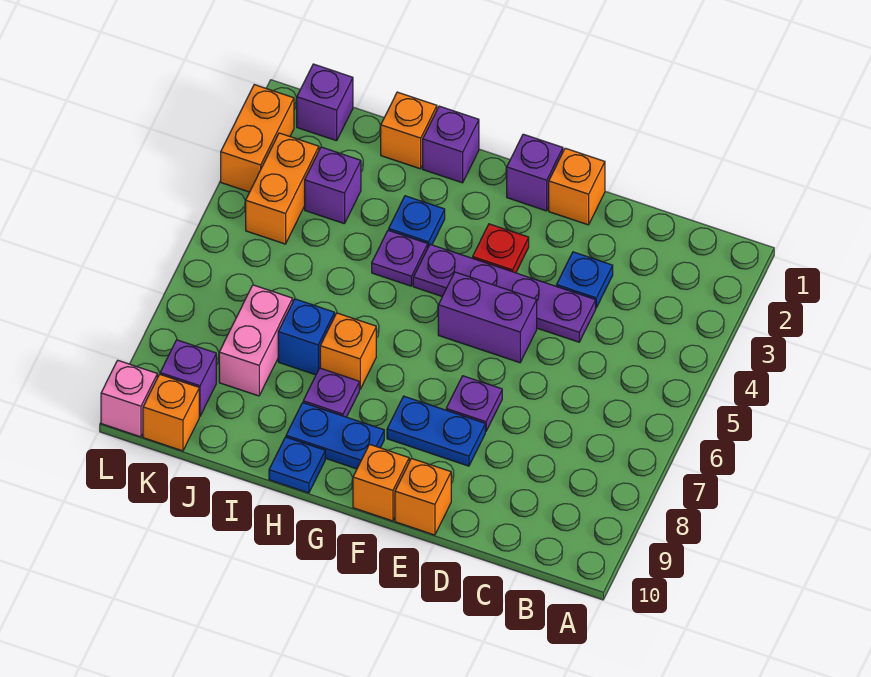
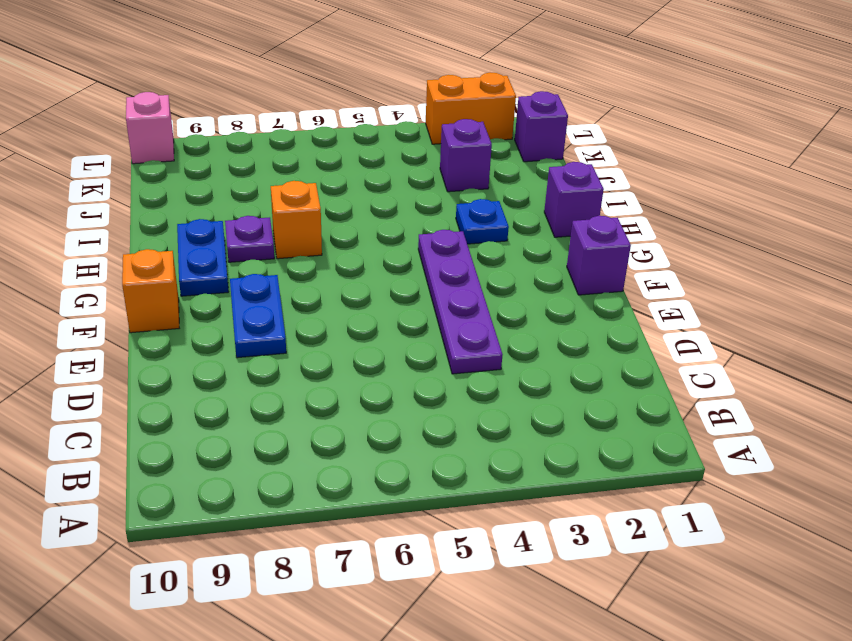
none -> blue 1x1 plate [556,252,613,308]
none -> orange 1x1 brick [549,148,605,225]
none -> purple 1x2 brick [438,272,537,363]

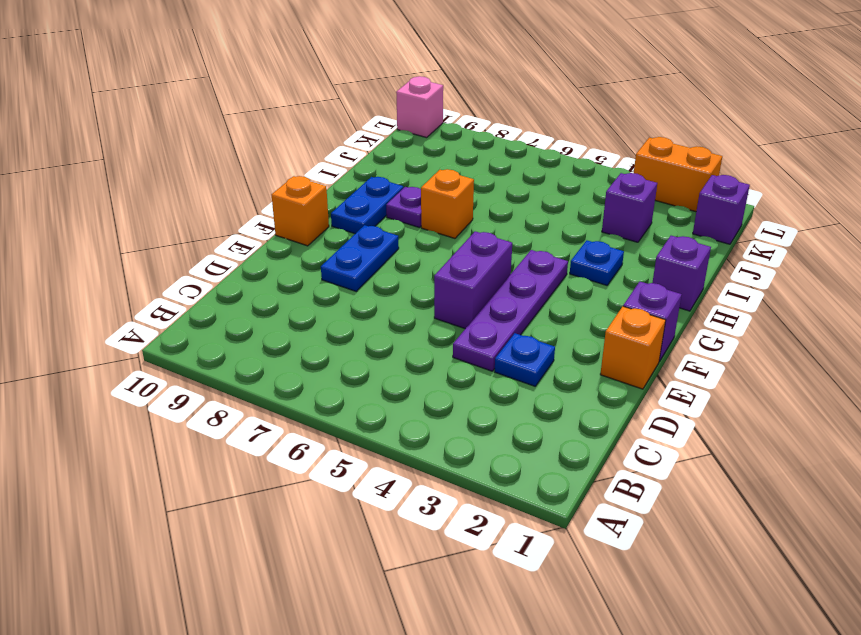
none -> purple 1x1 plate [446,376,502,432]
none -> orange 1x1 brick [395,458,451,535]
none -> red 1x1 plate [473,224,529,273]

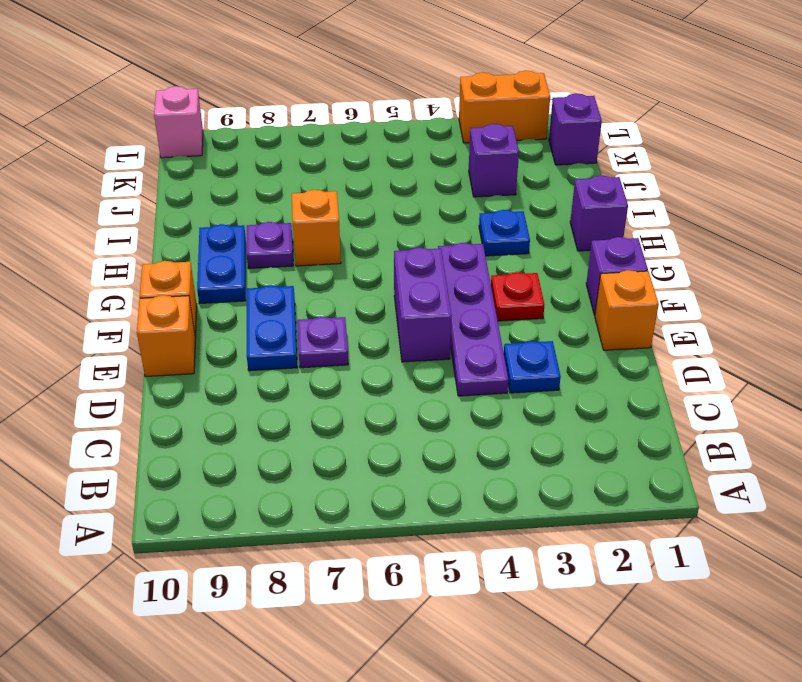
none -> purple 1x1 plate [372,230,428,286]
none -> blue 1x1 plate [269,437,325,493]
none -> orange 1x1 brick [381,92,437,169]

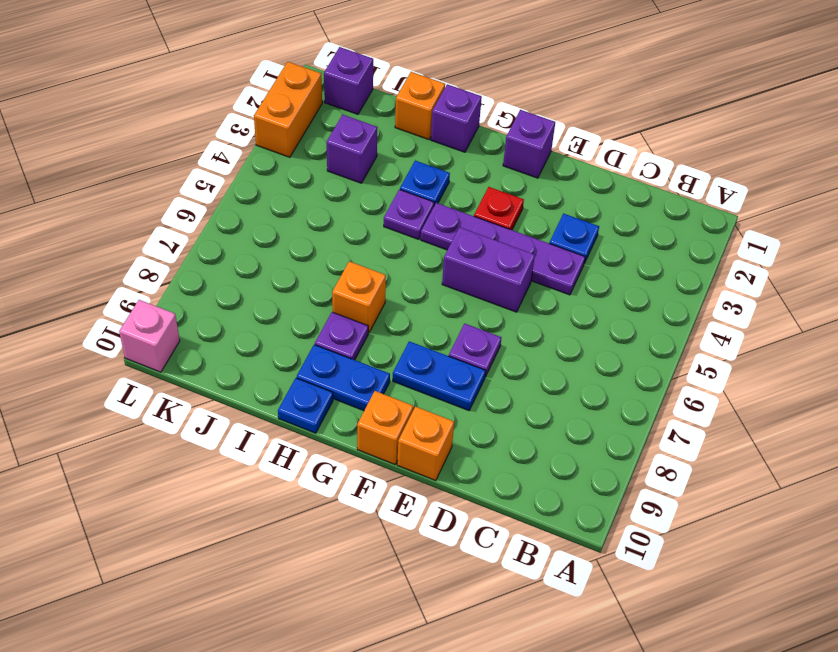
none -> orange 1x1 brick [549,148,605,225]
none -> blue 1x1 brick [278,299,335,375]
none -> pink 1x2 brick [219,285,293,396]

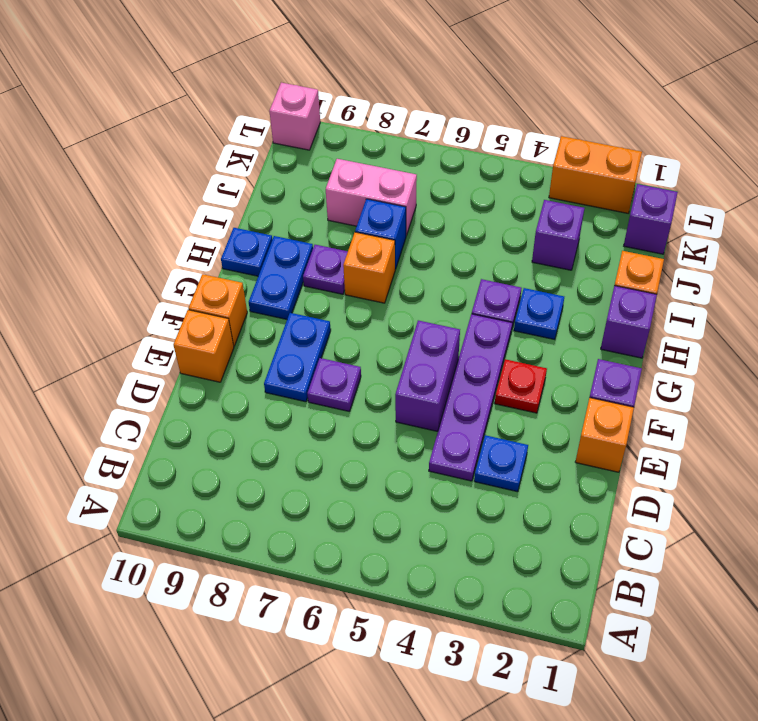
none -> orange 1x2 brick [246,133,319,244]
none -> purple 1x1 brick [160,340,216,416]
none -> orange 1x1 brick [143,374,199,451]

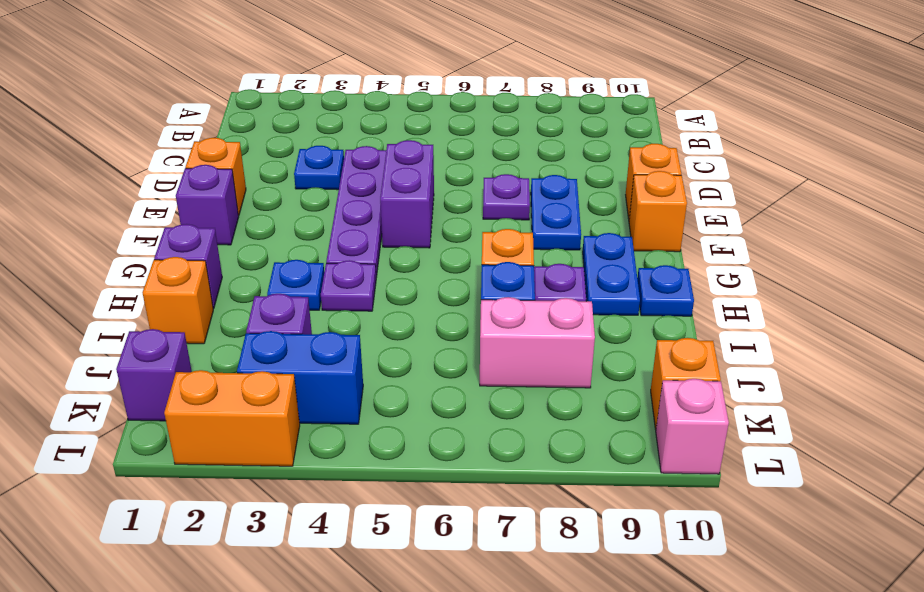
blue 1x2 brick [237,331,363,424] -> orange 1x2 brick [246,133,319,244]
none -> red 1x1 plate [473,224,529,273]
none -> purple 1x1 brick [160,340,216,416]

